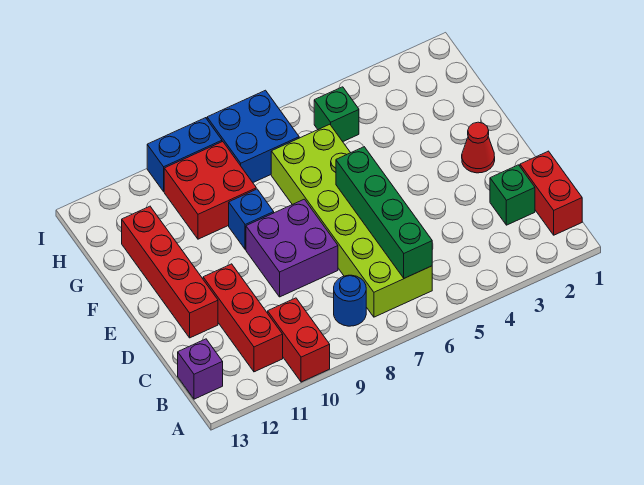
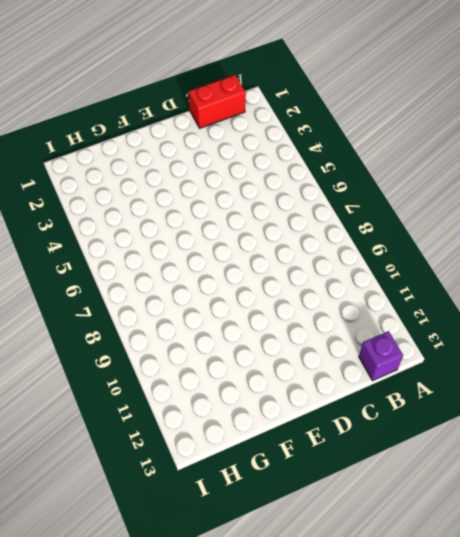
none -> red 1x2 brick [268,298,330,382]
none -> lime 2x6 brick [271,124,432,317]
none -> blue 1x1 round brick [334,275,366,326]

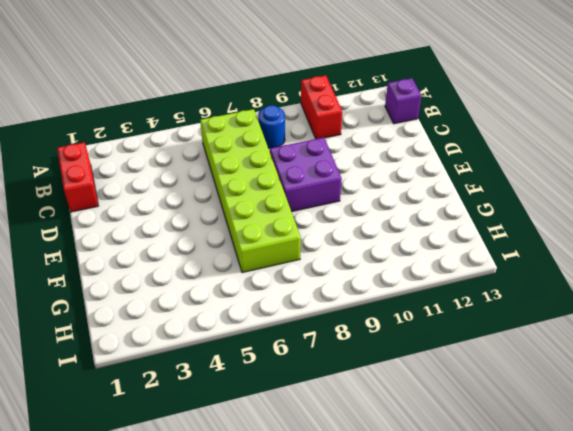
none -> red 1x3 brick [203,264,283,372]
none -> green 1x1 brick [490,165,535,225]
none -> red 1x4 brick [122,206,218,338]

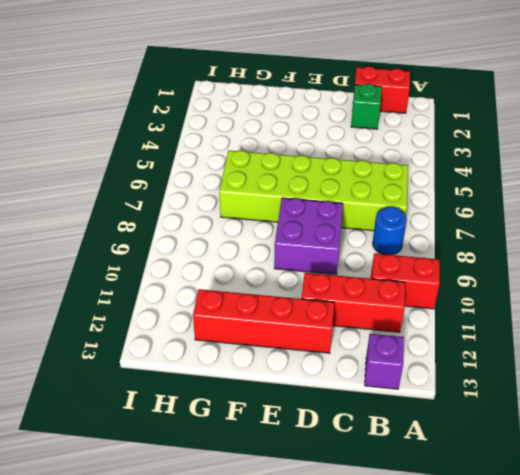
none -> red 1x1 cone [462,122,495,173]
none -> blue 1x1 brick [229,189,274,249]
none -> red 2x2 brick [164,142,256,239]

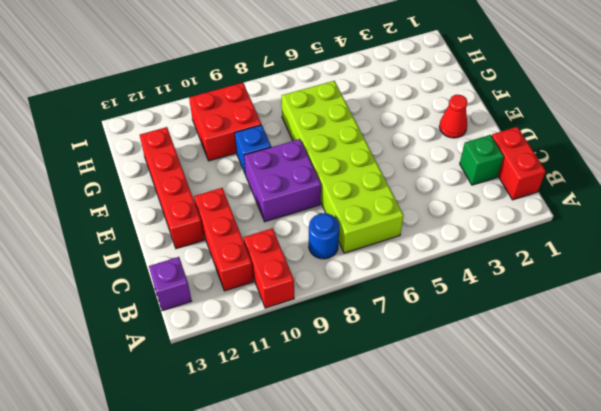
none -> green 1x1 brick [314,87,359,142]
none -> blue 2x2 brick [207,90,299,182]
none -> blue 1x2 brick [147,118,222,191]

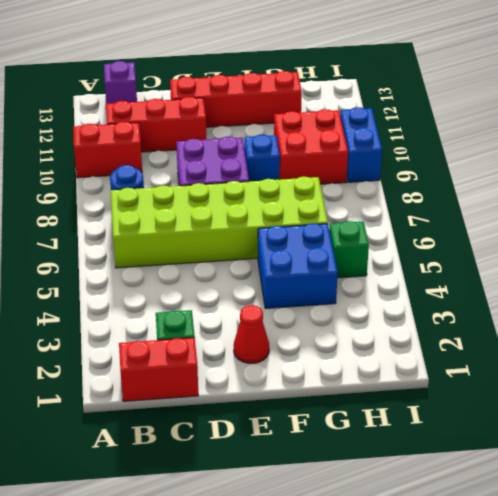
blue 2x2 brick [258,224,338,309] -> blue 2x2 brick moved to [207,90,299,182]
none -> green 1x4 brick [336,147,432,278]

